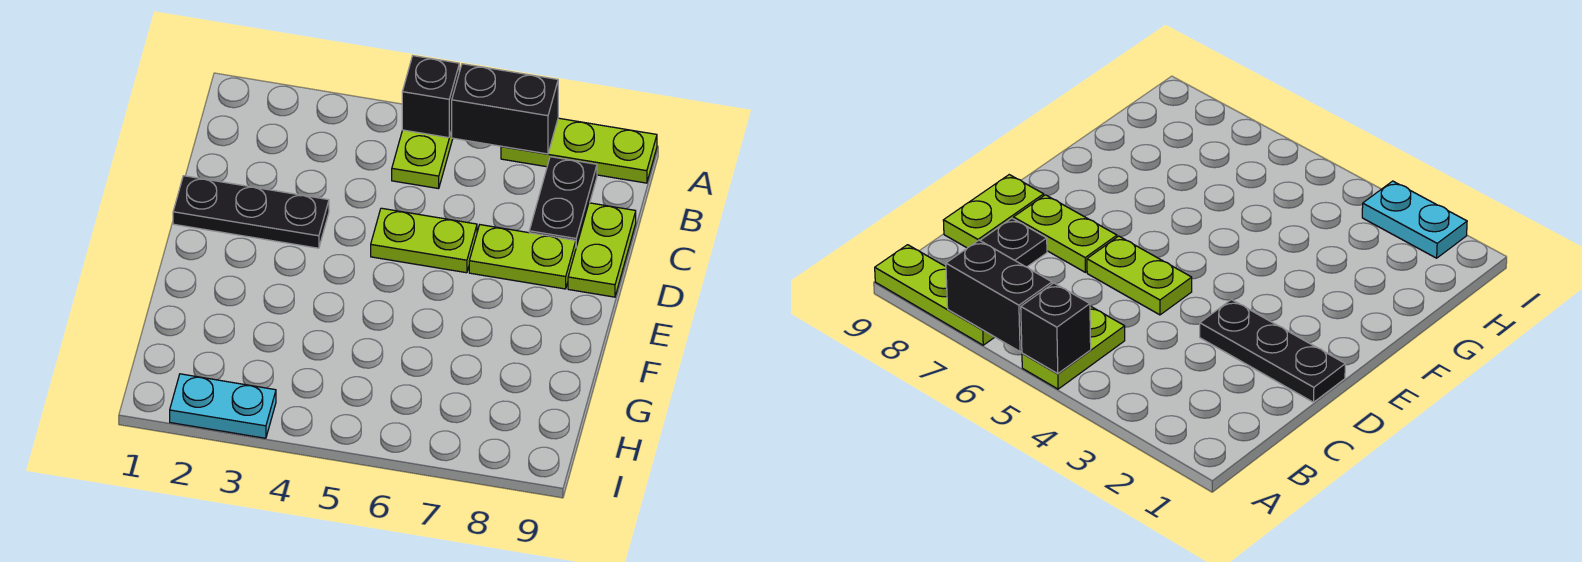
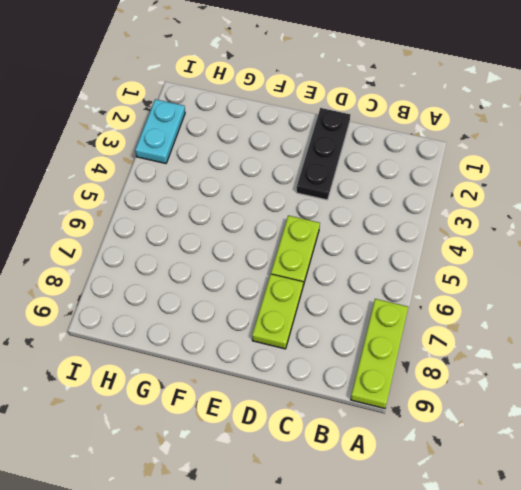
none -> lime 1x2 plate [392,130,453,189]
none -> black 1x2 plate [529,157,597,247]

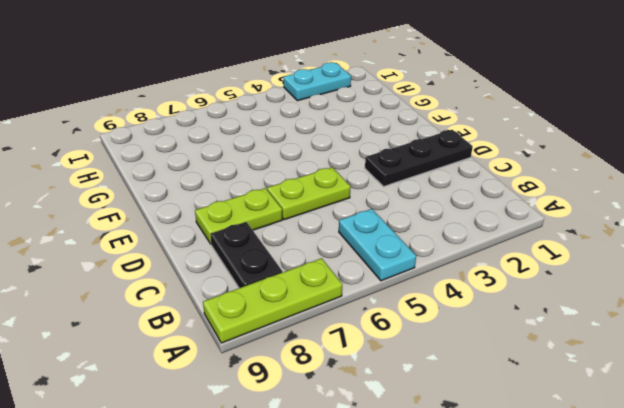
cyan 1x2 plate [339,209,416,281] -> lime 1x2 plate [392,130,453,189]
none -> lime 1x2 plate [568,203,636,297]
none -> black 1x1 brick [402,56,459,138]

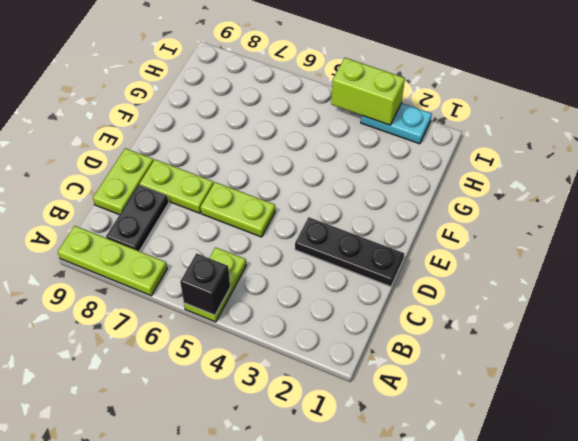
lime 1x2 brick [331,58,405,125] -> none
none -> black 1x2 brick [452,64,558,154]

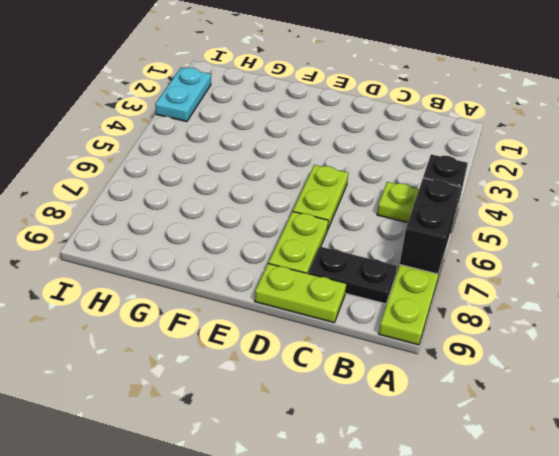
none -> black 1x3 plate [173,176,329,248]

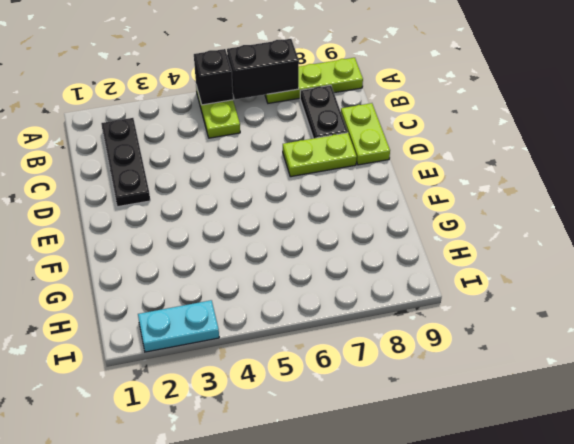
black 1x3 plate [101,118,150,207] -> black 1x3 plate turned to [173,176,329,248]
none -> lime 1x2 plate [371,208,477,273]

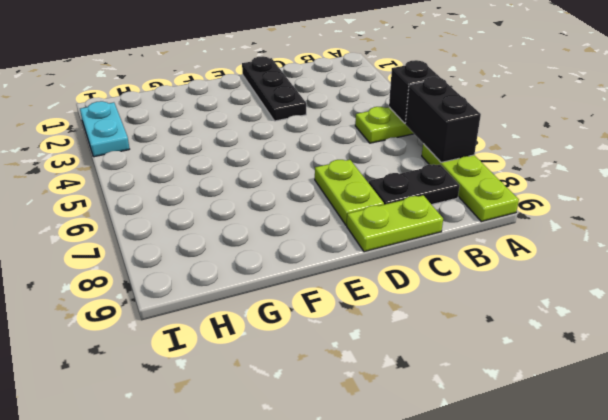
none -> lime 1x2 plate [371,208,477,273]

